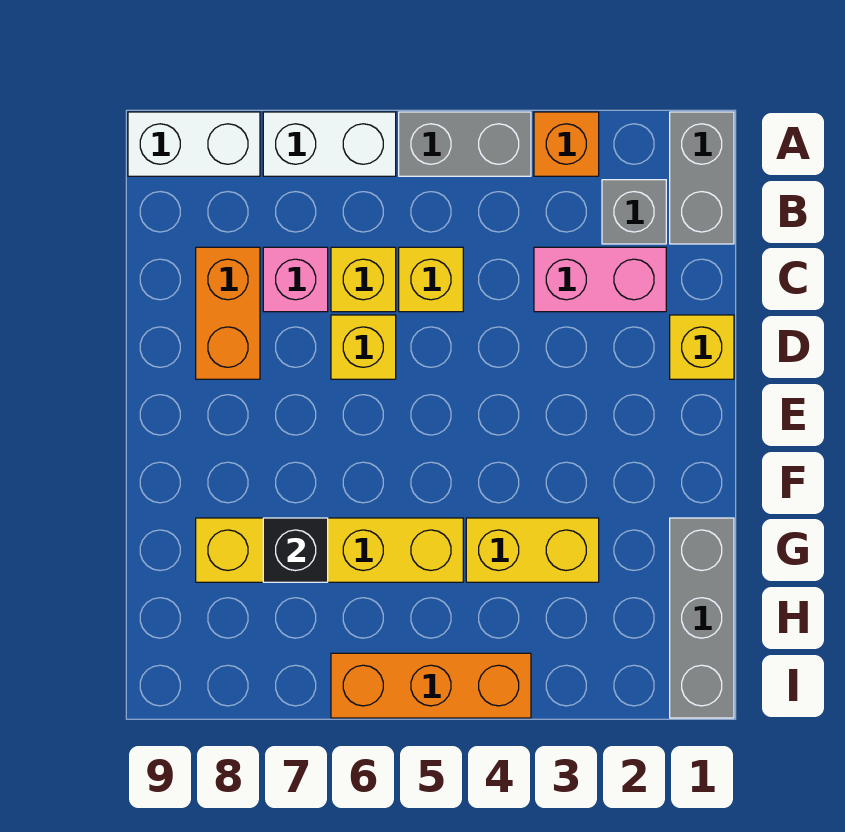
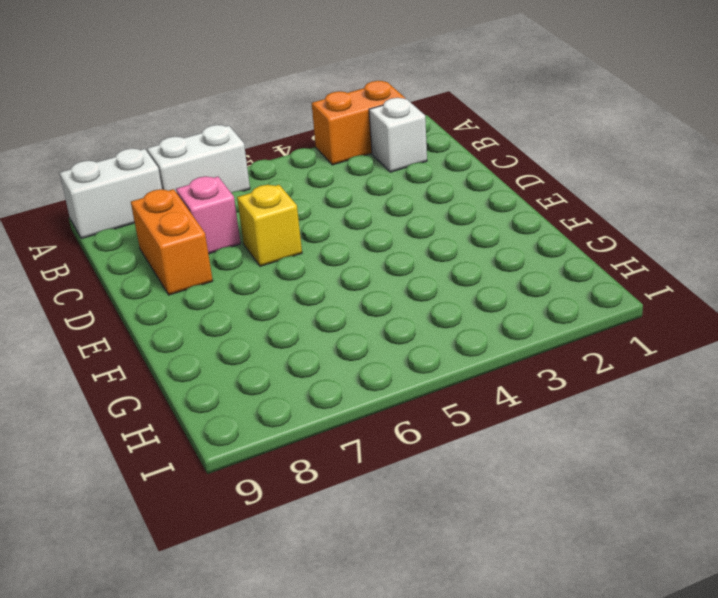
orange 1x2 brick [312,81,405,165] -> orange 1x1 brick [534,112,599,176]
white 1x1 brick [369,98,427,172] -> grey 1x1 brick [602,180,666,244]
none -> grey 1x2 brick [670,112,734,244]
none -> grey 1x2 brick [399,112,531,176]
none -> pink 1x2 brick [534,247,666,312]

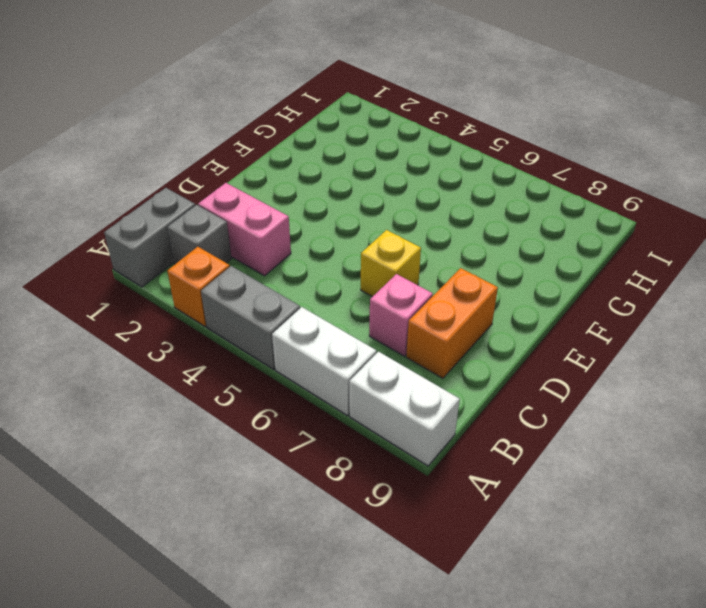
none -> yellow 1x1 brick [399,247,463,312]
none -> yellow 1x1 brick [331,247,396,312]
none -> yellow 1x1 brick [670,315,734,379]

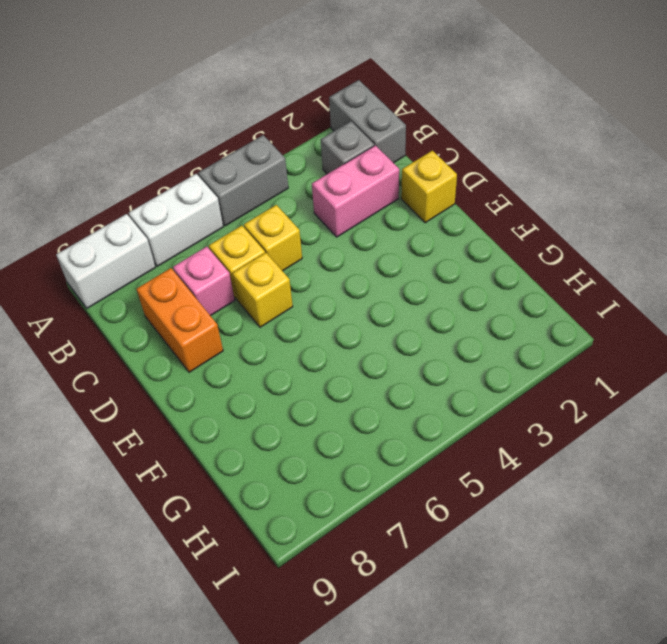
none -> orange 1x1 brick [534,112,599,176]
none -> grey 1x3 brick [670,518,734,718]
none -> yellow 1x2 brick [466,518,599,582]

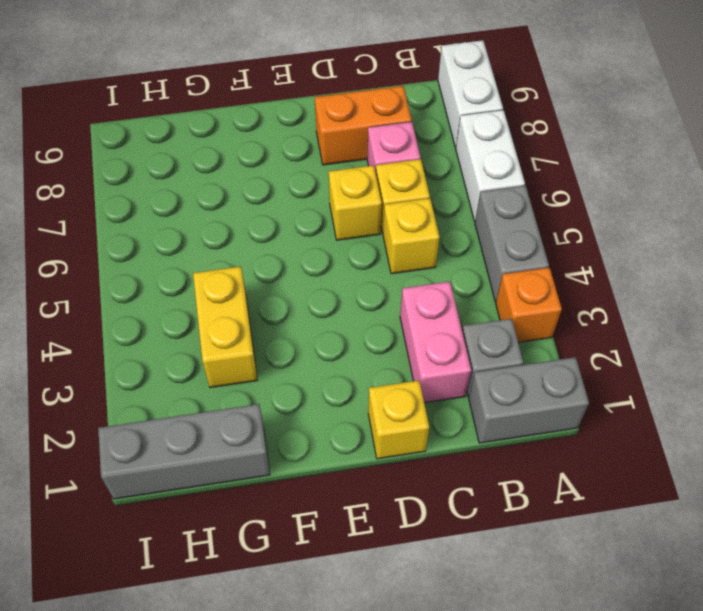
none -> yellow 1x4 brick [196,518,463,582]
none -> orange 1x3 brick [331,653,531,718]
none -> black 1x1 brick [263,518,328,582]

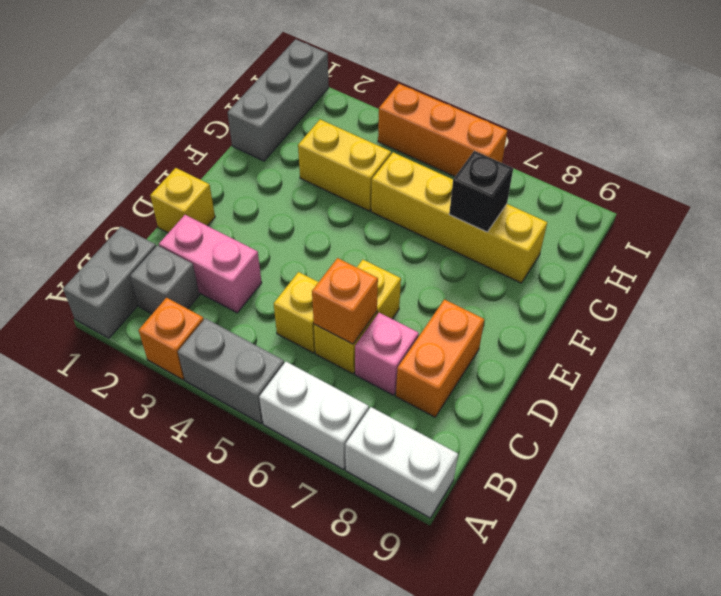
orange 1x1 brick [312,258,378,344] -> none

